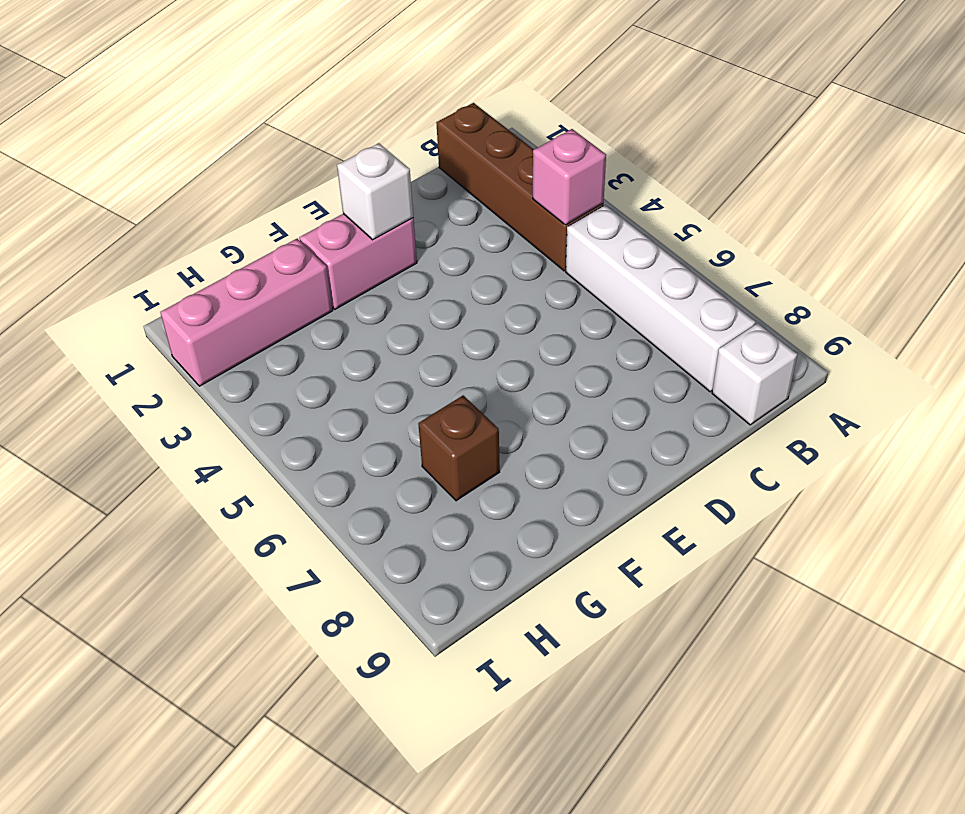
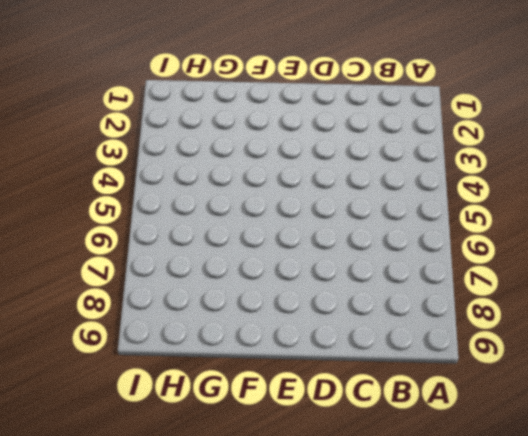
none -> brown 1x4 brick [436,103,603,271]
none -> white 1x4 brick [566,205,756,392]

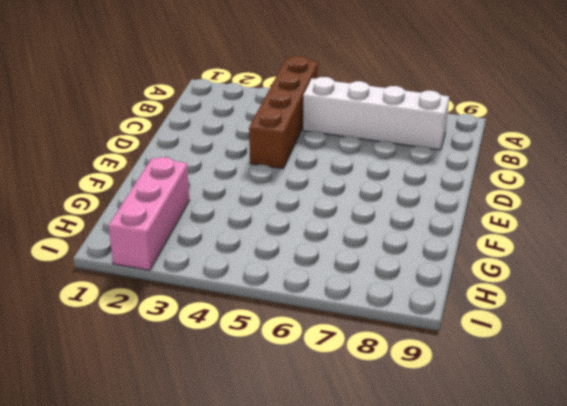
brown 1x4 brick [249,56,318,169] -> brown 1x4 brick turned to [436,103,603,271]
none -> white 1x1 brick [712,323,798,425]
none -> pink 1x2 brick [299,214,417,309]

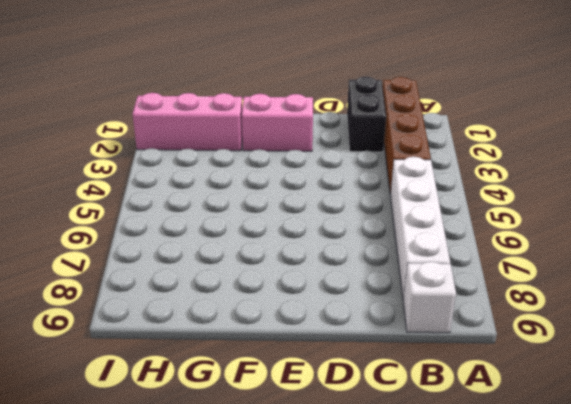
black 1x2 brick [347,77,386,152] -> none
none -> brown 1x1 brick [418,395,500,501]
none -> pink 1x1 brick [533,129,606,225]

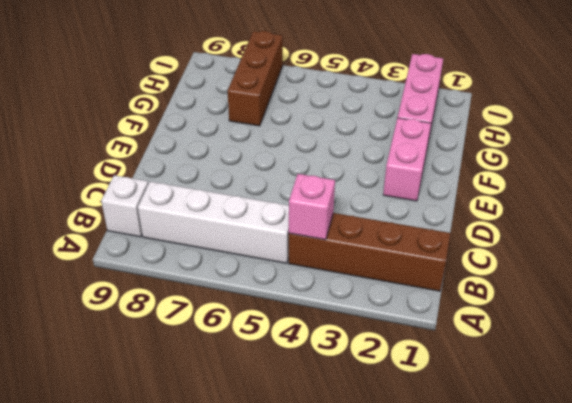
brown 1x3 brick [228,31,283,126] -> brown 1x1 brick [418,395,500,501]
none -> white 1x1 brick [337,143,413,240]

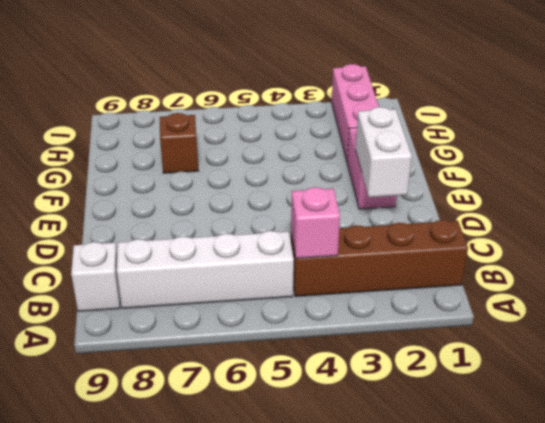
white 1x2 brick [356,107,412,197] -> white 1x1 brick [337,143,413,240]

